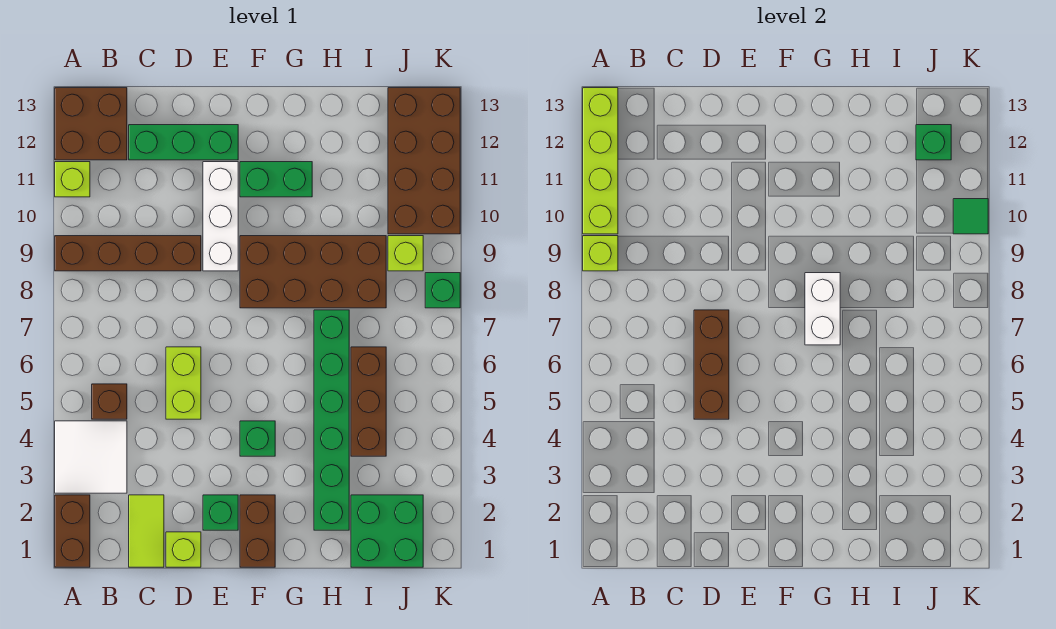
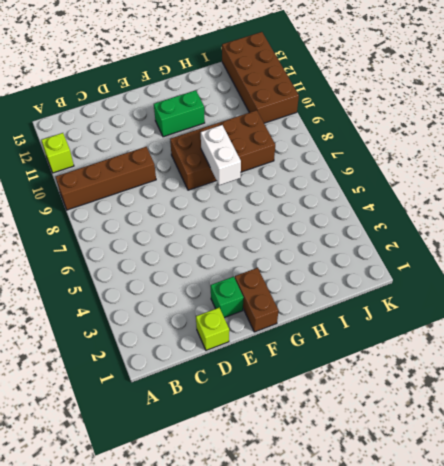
none -> brown 1x2 brick [55,495,90,567]
none -> white 2x2 tile [55,421,127,493]
none -> brown 2x2 brick [55,88,127,160]

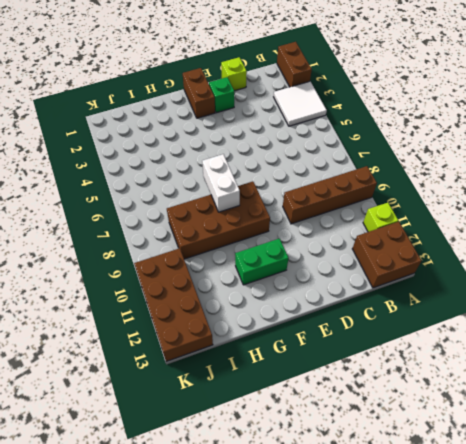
none -> brown 1x1 brick [92,384,127,419]
none -> lime 1x2 tile [129,495,164,567]
none -> green 1x3 brick [129,125,238,160]

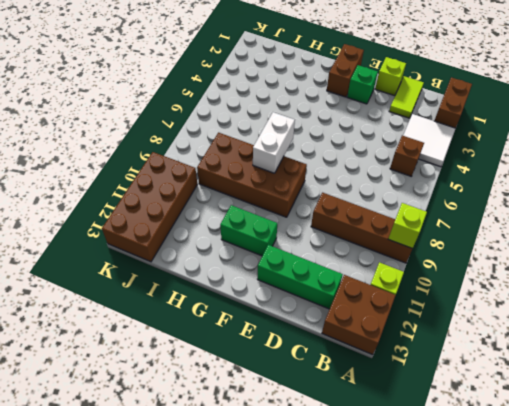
none -> lime 1x2 brick [166,347,201,419]
none -> white 1x3 brick [203,162,238,271]
none -> green 1x1 brick [240,421,275,456]

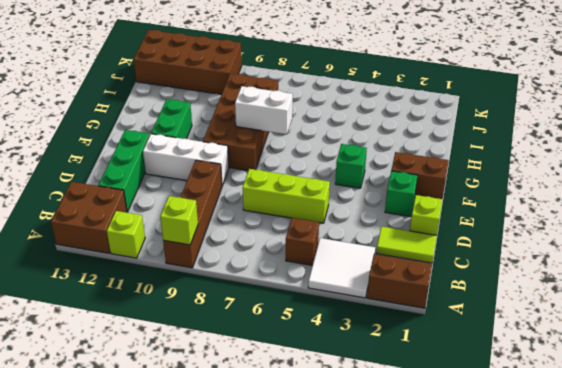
lime 1x3 brick [243,169,330,223] -> lime 1x2 brick [166,347,201,419]
none -> green 1x6 brick [314,310,349,530]
none -> green 2x2 brick [351,495,423,567]
none -> brown 1x3 brick [351,347,386,456]

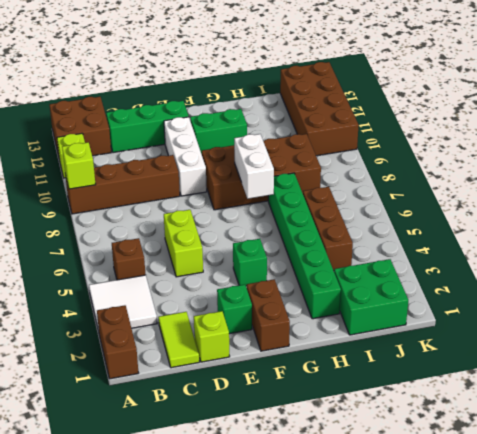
none -> lime 1x1 brick [388,236,423,271]
none -> green 1x1 brick [425,273,460,308]
none -> lime 1x4 brick [583,88,618,234]

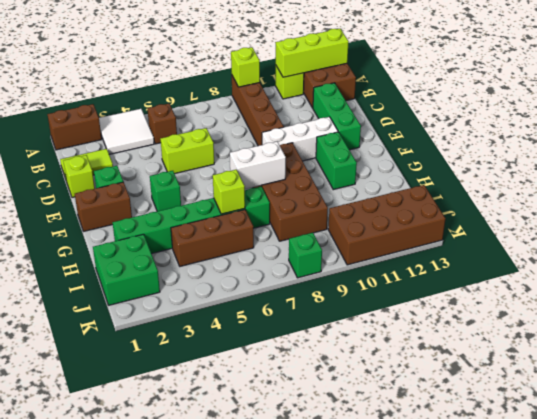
lime 1x3 brick [276,29,349,77] -> lime 1x4 brick [583,88,618,234]
lime 1x1 brick [213,170,245,214] -> lime 1x1 brick moved to [388,236,423,271]
none -> brown 1x3 brick [694,310,729,419]
none -> green 1x1 brick [916,125,951,160]
none -> green 1x1 tile [953,199,988,234]

